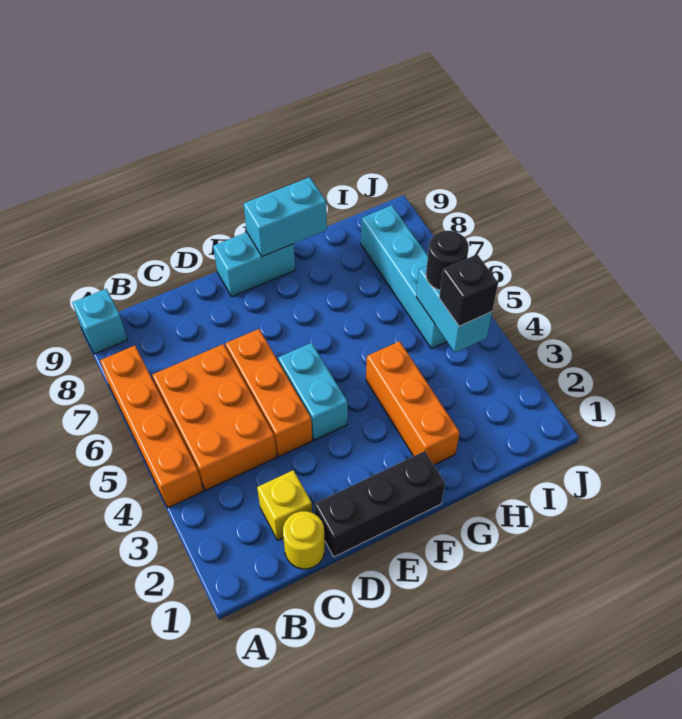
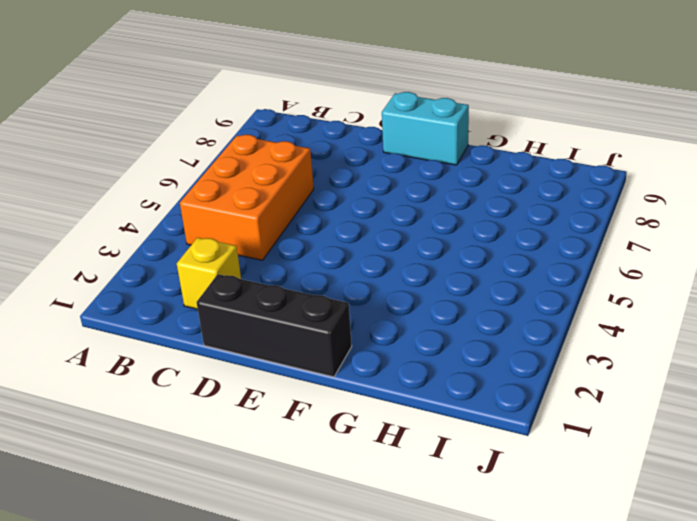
none -> orange 1x4 brick [100,346,203,508]
none -> cyan 1x1 brick [72,289,127,354]
none -> yellow 1x1 round brick [283,511,325,569]

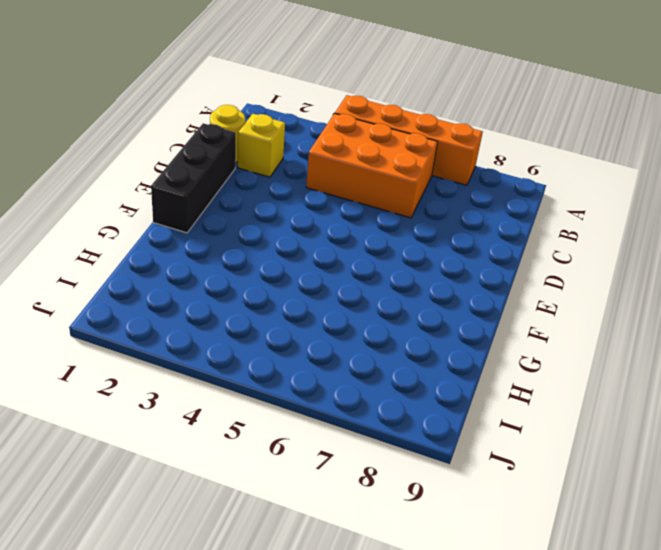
none -> cyan 1x1 brick [72,289,127,354]
none -> orange 1x3 brick [225,329,312,457]
none -> cyan 1x2 brick [278,343,348,440]

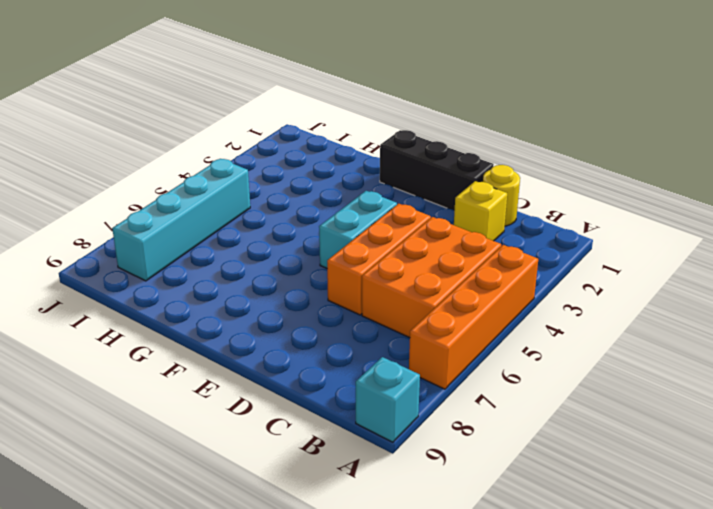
none -> cyan 1x2 brick [213,232,295,297]
none -> orange 1x3 brick [366,341,460,465]
none -> cyan 1x2 brick [244,177,327,257]

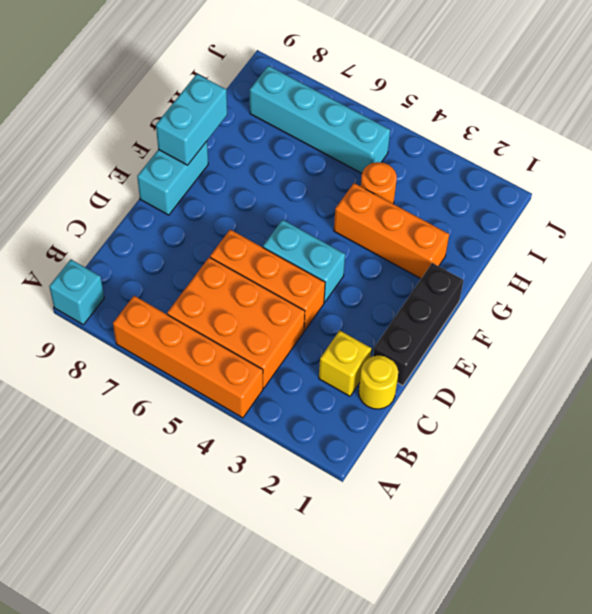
orange 1x1 round brick [361,162,397,204] -> none
none -> cyan 1x2 brick [416,266,492,352]
none -> black 1x1 brick [439,254,498,326]
none -> black 1x1 round brick [426,231,469,290]

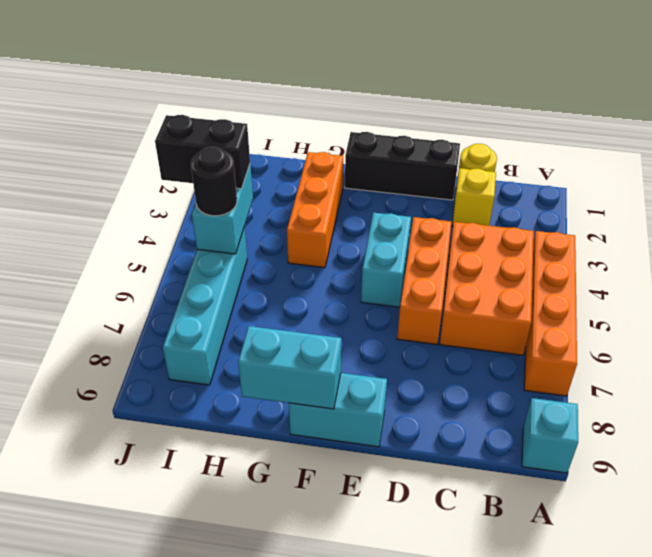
black 1x2 brick [155,115,250,189] -> black 1x1 brick [439,254,498,326]

